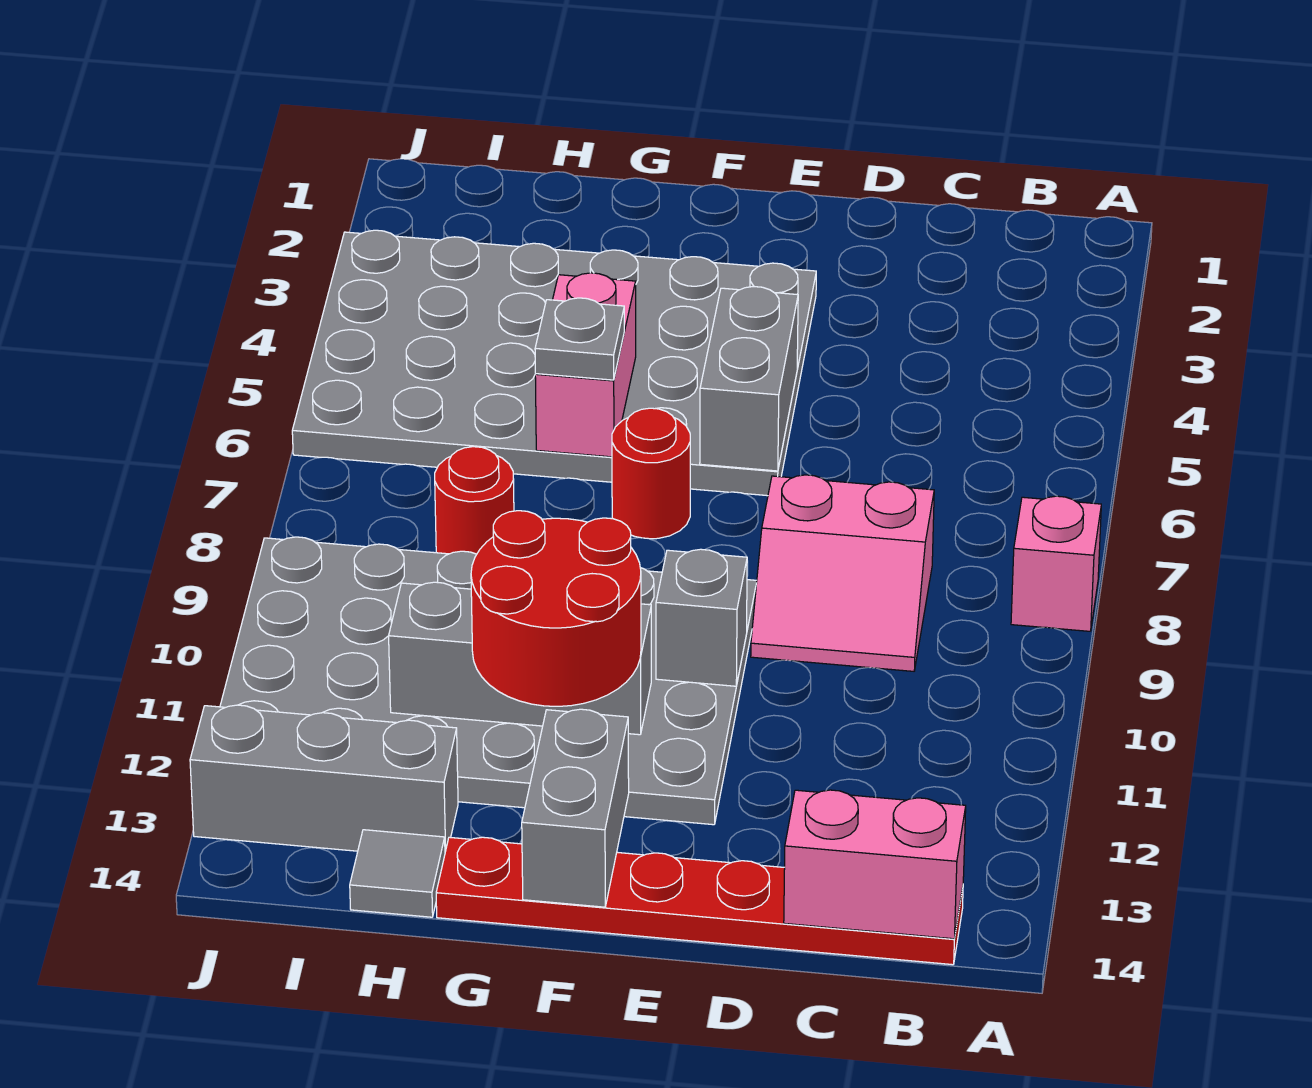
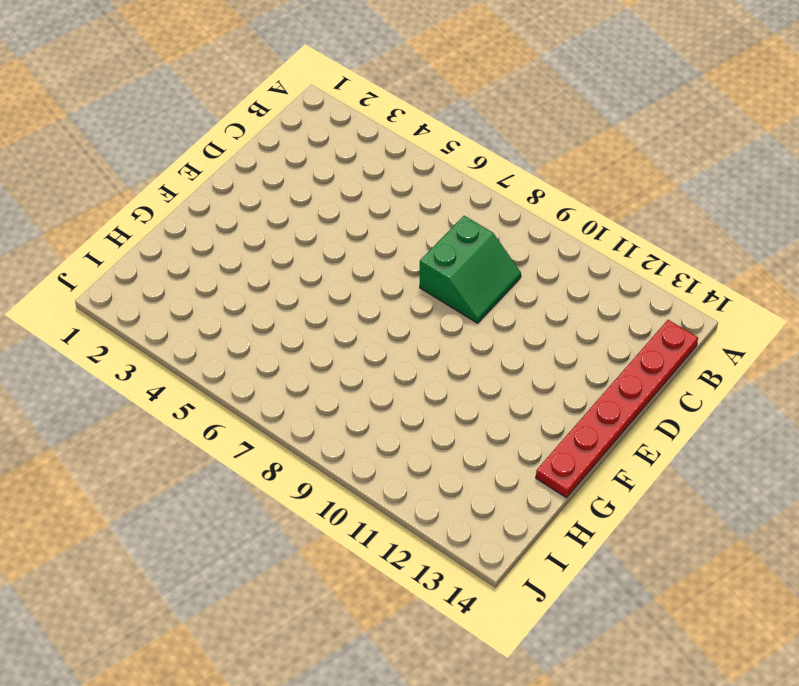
green 2x2 slope [420,216,521,323] -> pink 2x2 slope [751,475,934,671]
none -> pink 1x1 brick [1011,496,1101,631]
none -> grey 4x6 plate [292,230,816,496]
none -> grey 4x6 plate [220,537,757,825]

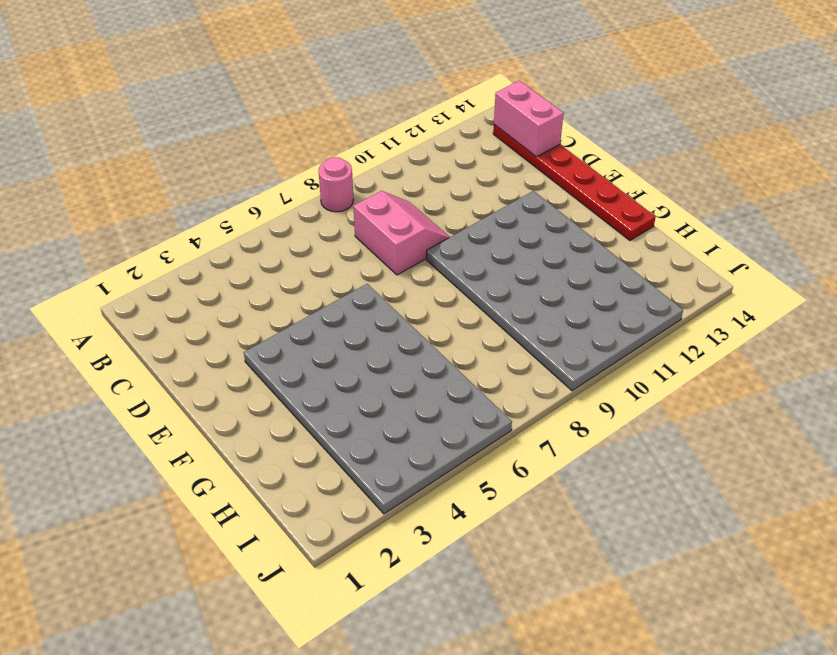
pink 1x1 round brick [319,157,354,212] -> pink 1x1 brick [1011,496,1101,631]
none -> red 1x1 round brick [612,408,690,539]
none -> red 1x1 round brick [435,447,514,554]
none -> grey 1x3 brick [190,705,458,852]

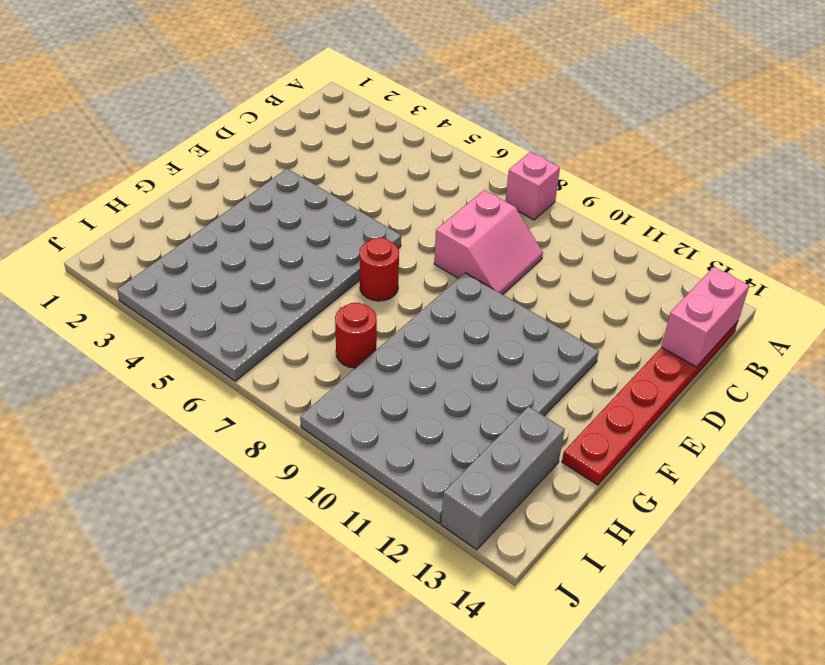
none -> grey 1x1 tile [350,830,445,917]
none -> grey 1x2 brick [700,287,798,471]
none -> grey 1x1 brick [656,549,747,686]

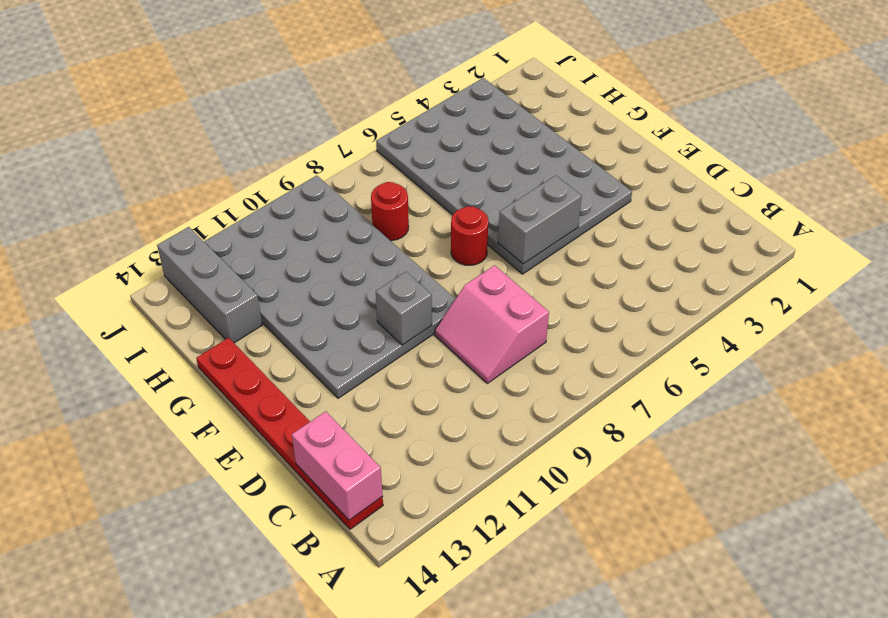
none -> pink 1x1 brick [1011,496,1101,631]
none -> grey 1x1 tile [350,830,445,917]
none -> grey 1x3 brick [389,582,651,735]

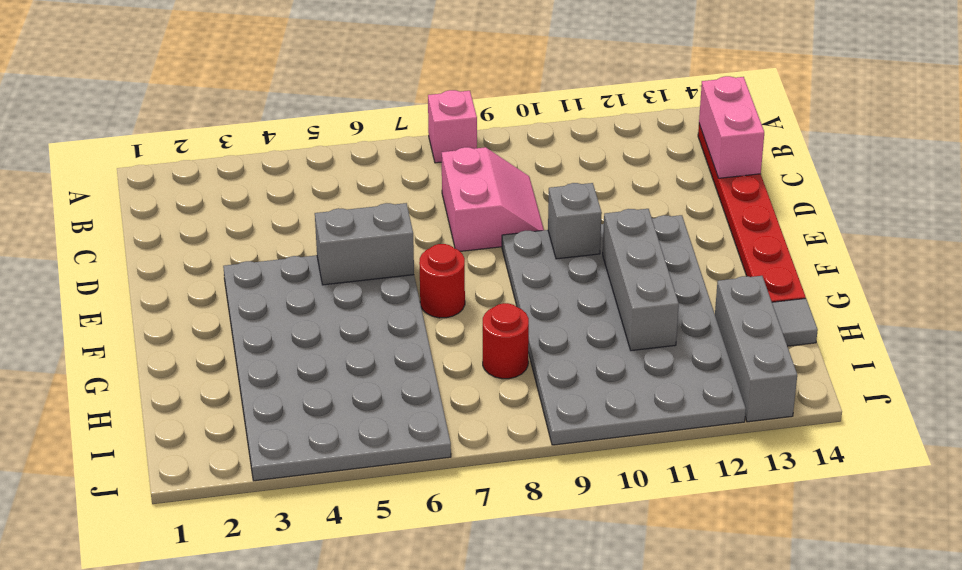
none -> grey 1x2 brick [522,709,629,907]
none -> pink 1x2 brick [535,273,636,457]
none -> red 2x2 round brick [471,511,641,706]

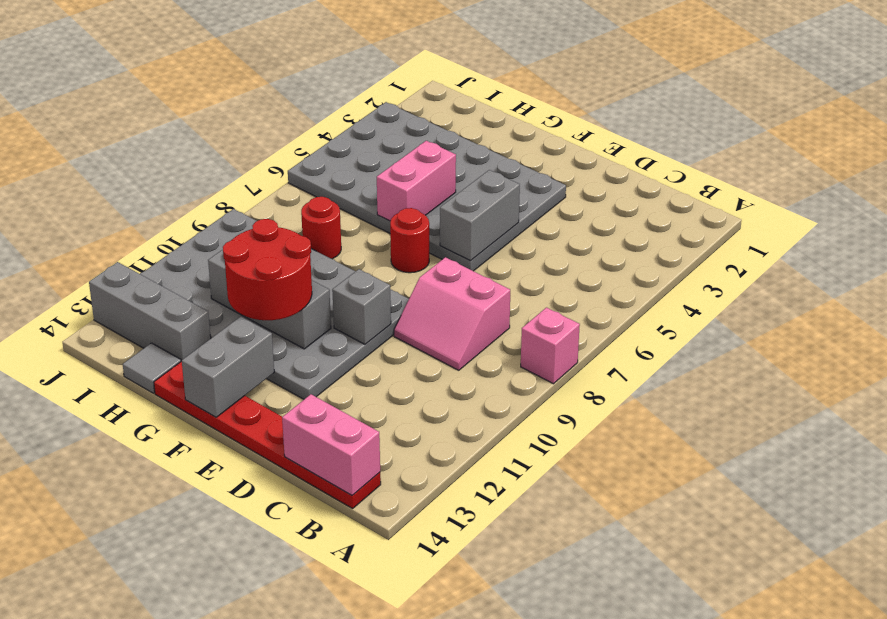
none -> grey 1x1 plate [535,298,624,380]

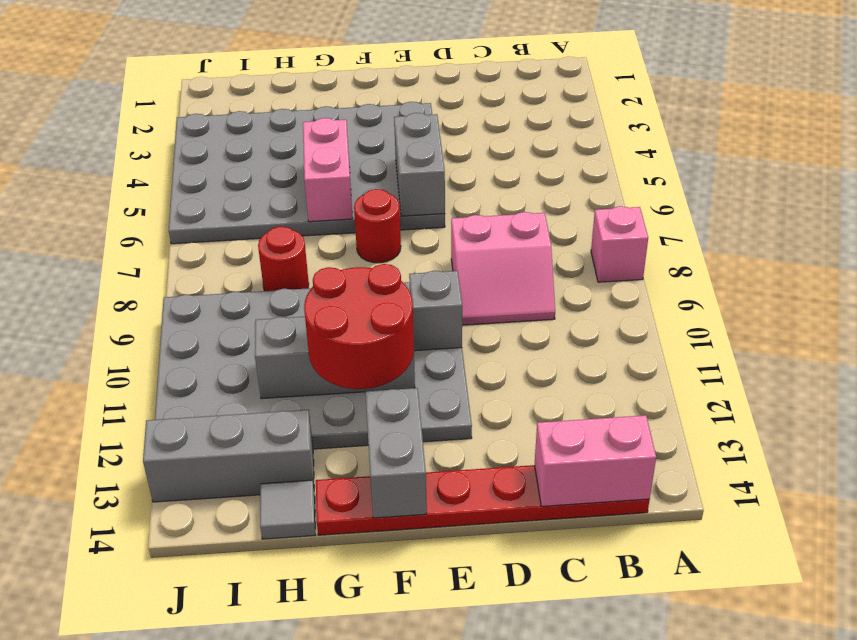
none -> grey 1x1 plate [535,298,624,380]

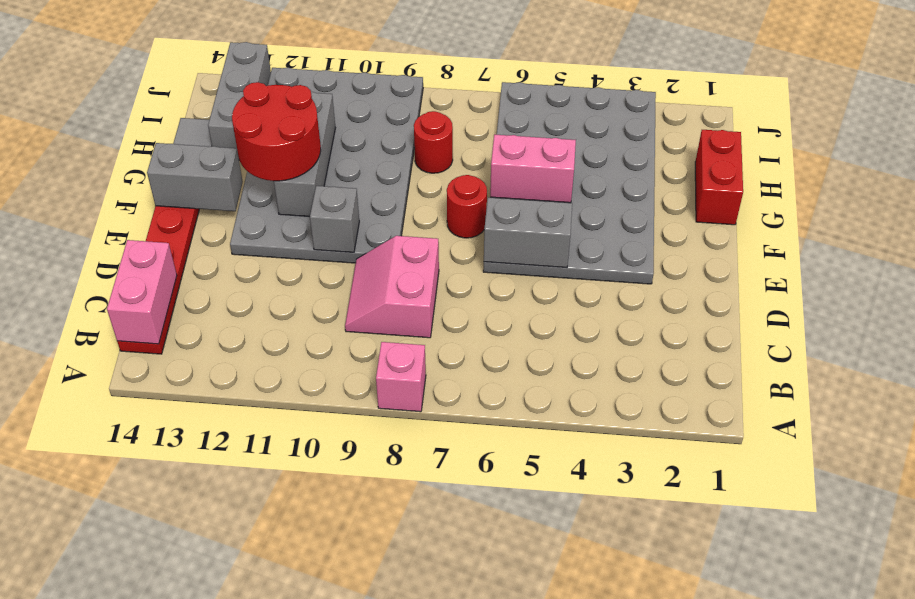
red 1x2 brick [695,130,743,225] -> none
none -> grey 1x1 plate [535,298,624,380]

